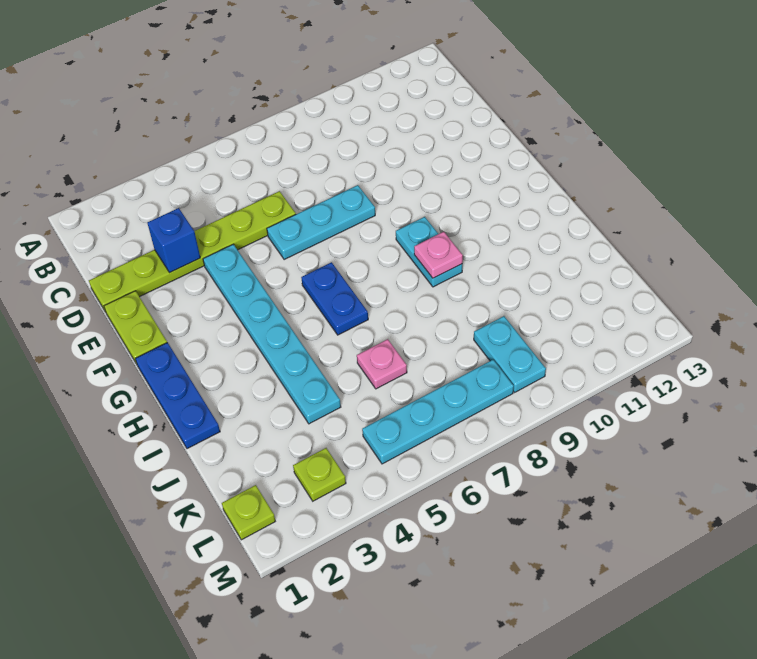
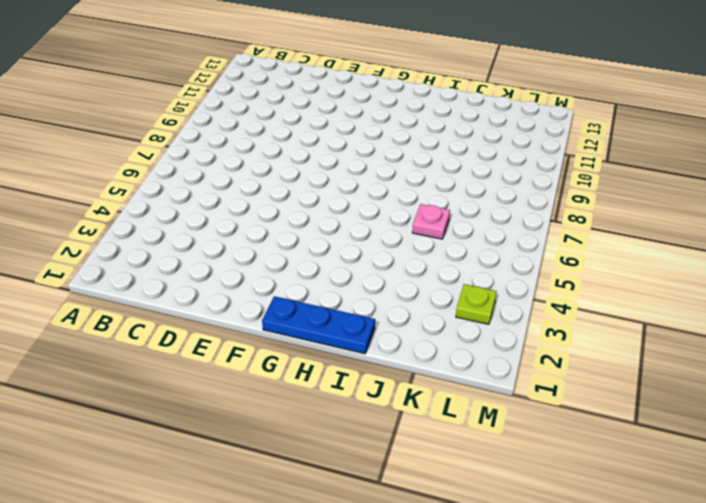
none -> lime 1x6 plate [89,191,296,312]
none -> lime 1x2 plate [104,291,167,364]
none -> cyan 1x6 plate [203,244,341,424]

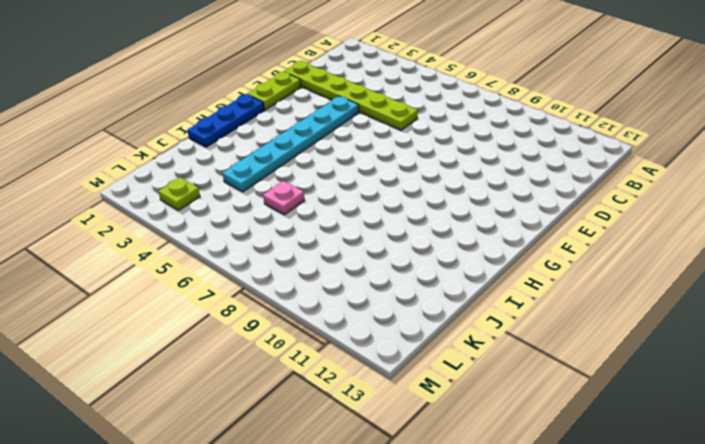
none -> cyan 1x3 plate [267,185,375,260]
none -> blue 1x2 plate [301,262,368,335]
none -> cyan 1x2 plate [396,217,462,287]

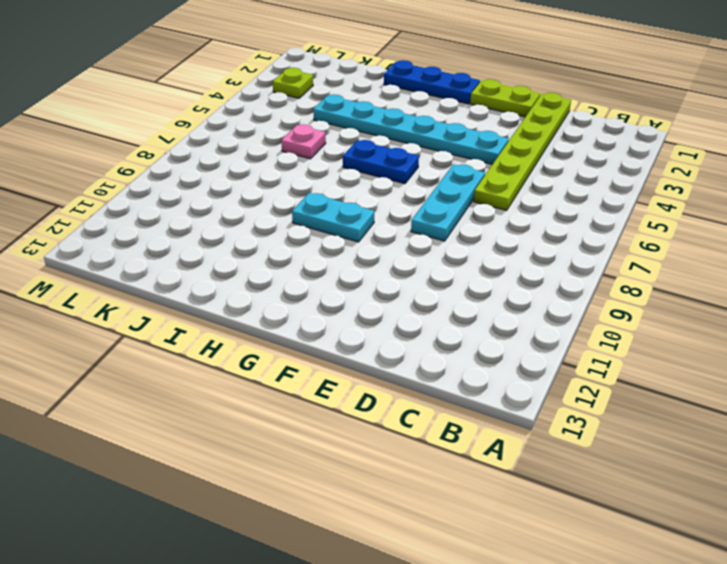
none -> cyan 1x2 plate [474,316,546,392]
none -> lime 1x1 plate [222,485,275,540]
none -> cyan 1x4 plate [362,360,514,464]

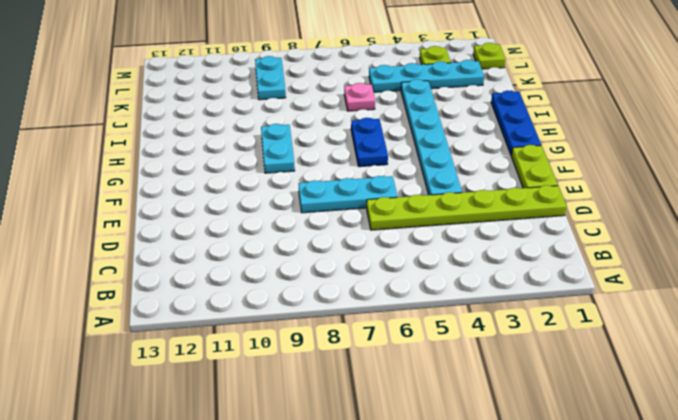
cyan 1x4 plate [369,60,484,92] -> cyan 1x4 plate moved to [362,360,514,464]
none -> blue 1x1 brick [148,208,200,273]
none -> pink 1x1 plate [414,232,463,278]

